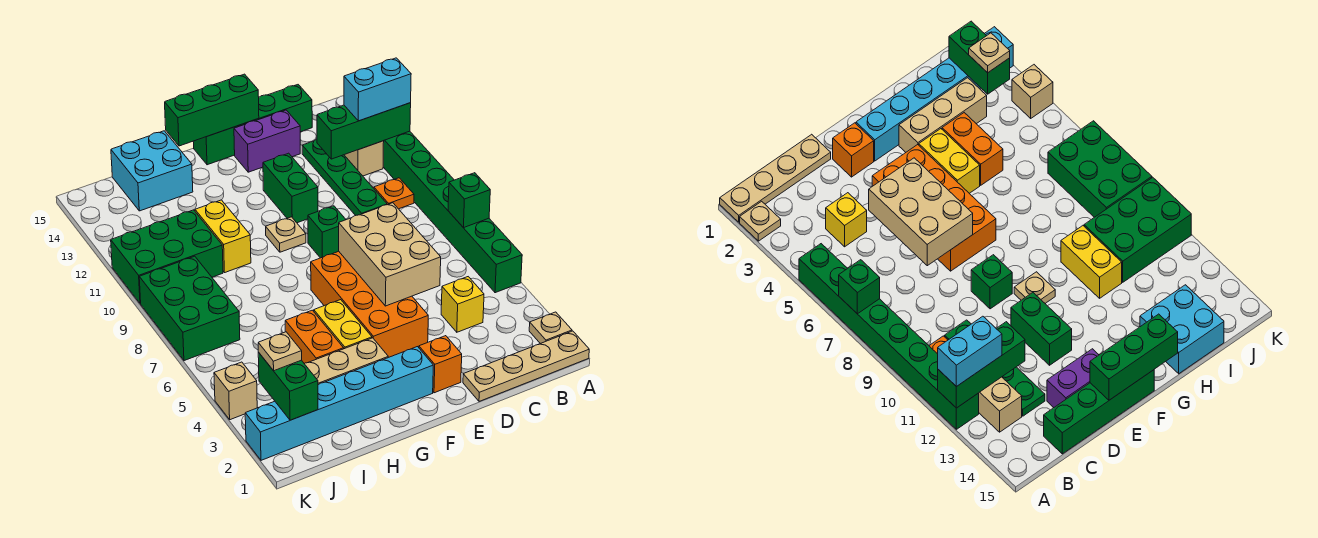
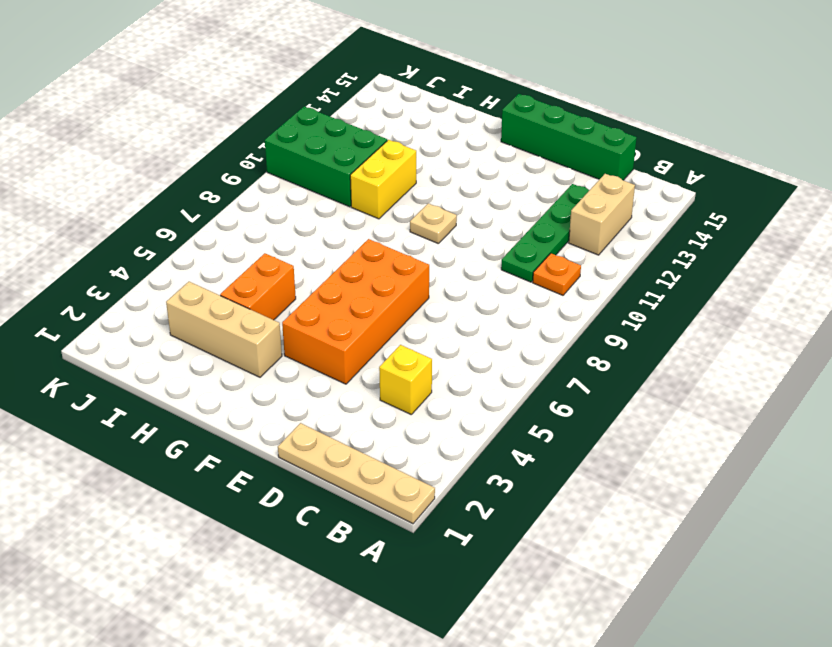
none -> tan 1x1 plate [529,312,572,344]
none -> green 1x8 brick [383,131,522,293]
none -> purple 1x2 brick [234,110,300,172]
none -> orange 1x1 brick [419,336,462,393]

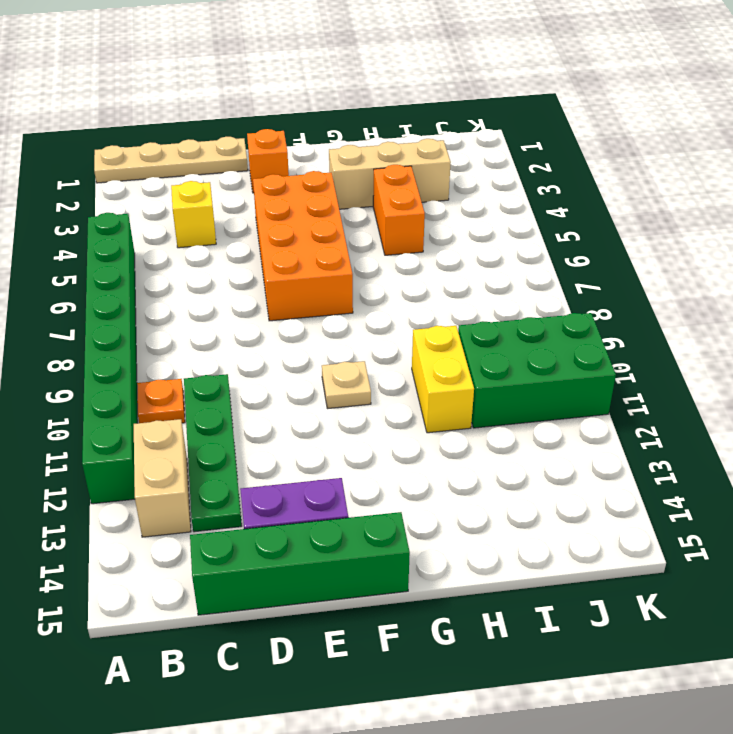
none -> tan 1x1 plate [529,312,572,344]
none -> green 1x1 brick [308,206,346,258]
none -> green 1x2 brick [263,153,318,223]
none -> cyan 1x6 brick [245,347,433,460]

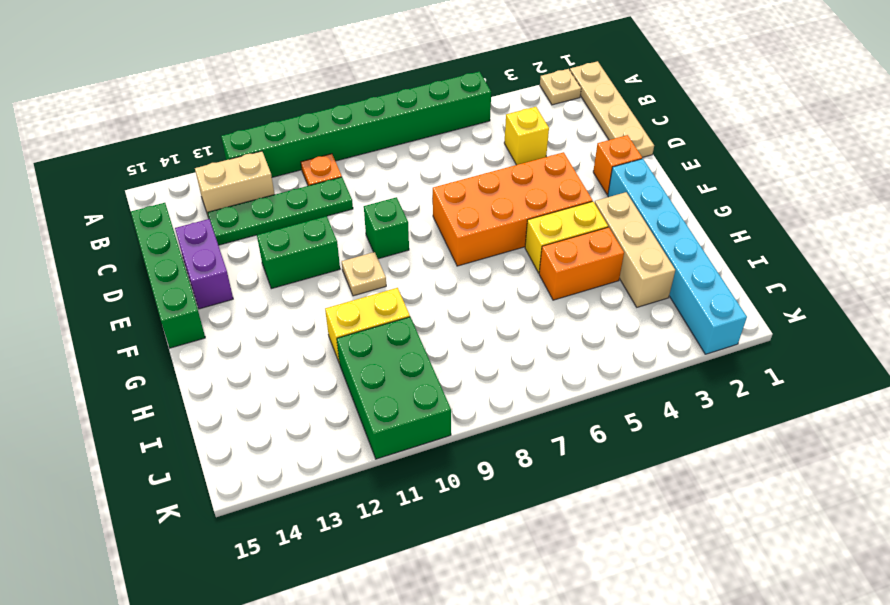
none -> cyan 2x2 brick [111,131,193,211]
none -> green 2x3 brick [139,256,240,361]
none -> tan 1x1 brick [214,362,257,420]
none -> green 1x1 brick [448,173,490,228]

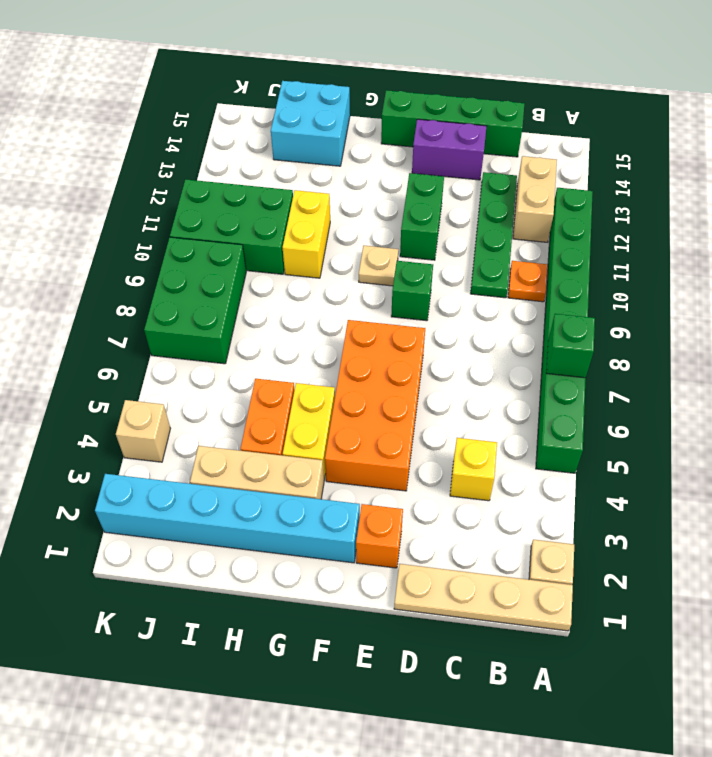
none -> green 1x3 brick [317,103,411,159]
none -> tan 2x3 brick [339,203,441,306]
none -> green 1x3 brick [165,74,259,146]
none -> green 1x2 brick [258,352,318,420]

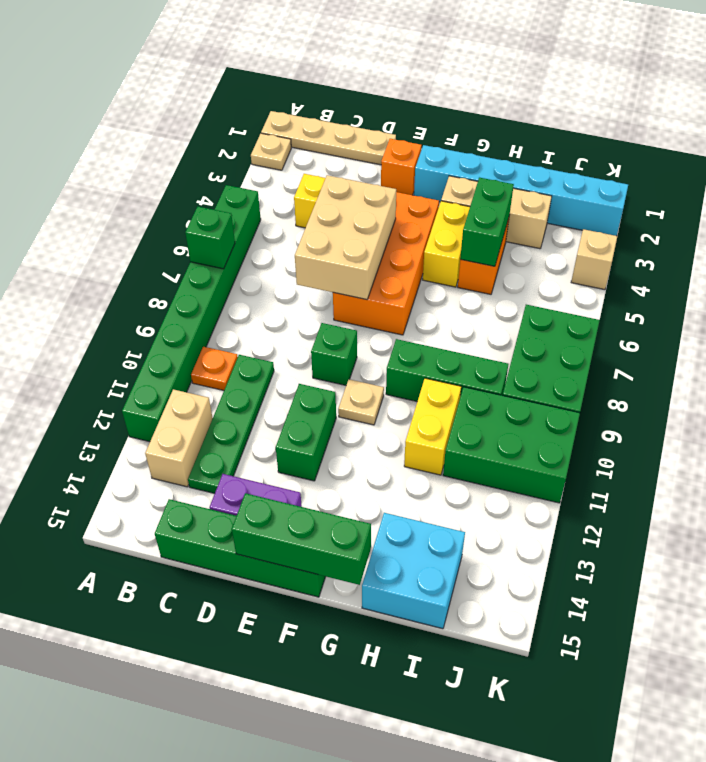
green 1x3 brick [386,339,508,401] -> green 1x3 brick moved to [317,103,411,159]
green 1x2 brick [460,178,514,266] -> green 1x2 brick moved to [258,352,318,420]
none -> cyan 1x2 brick [344,58,411,121]
none -> tan 1x1 plate [258,332,302,371]

